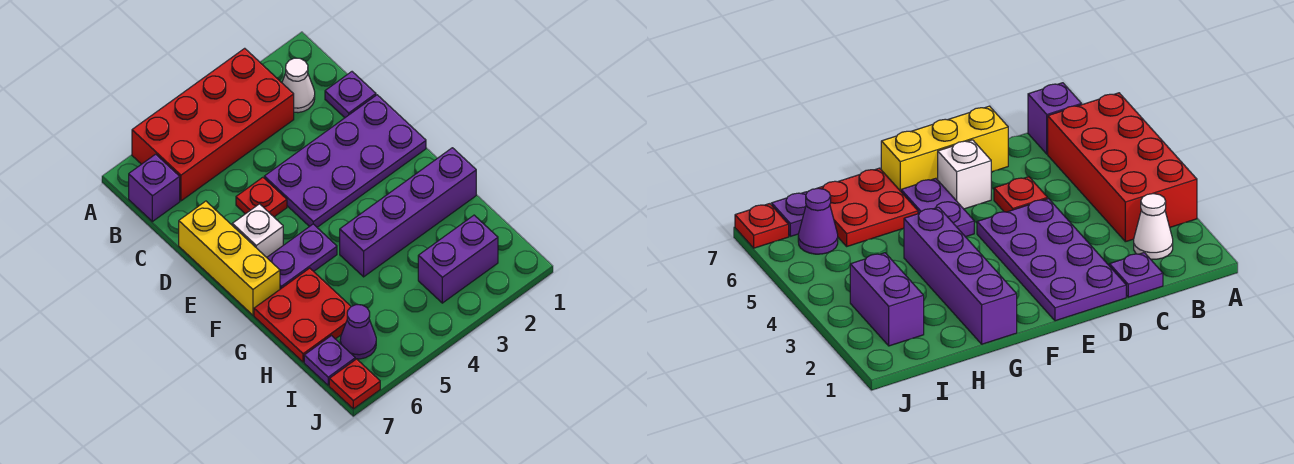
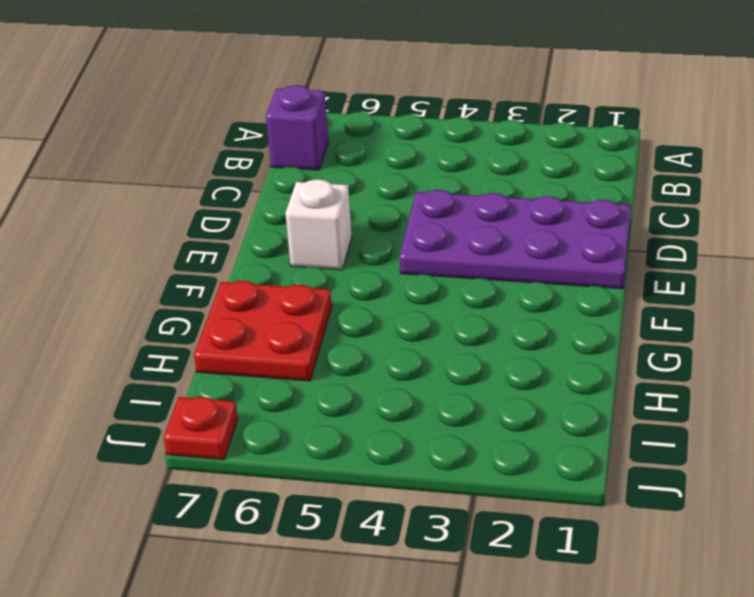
none -> red 2x4 brick [132,48,294,201]
none -> white 1x1 cone [282,58,315,113]
none -> purple 1x1 plate [325,72,376,118]

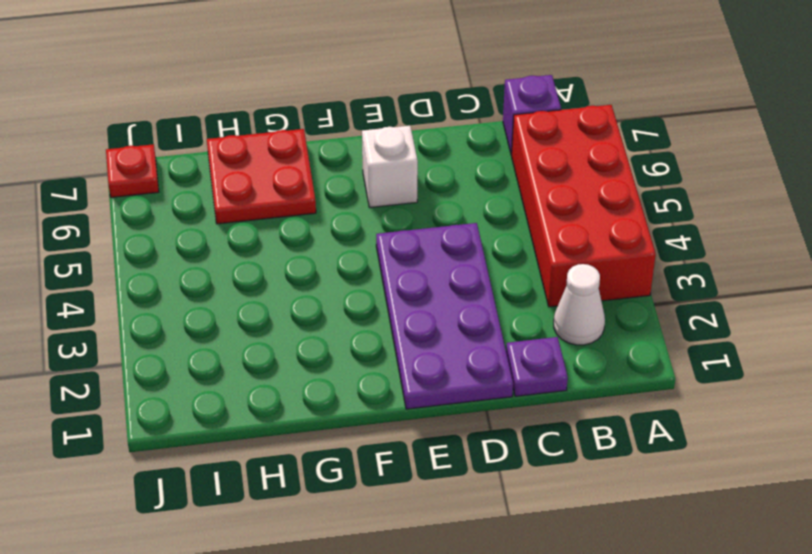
none -> red 1x1 plate [236,177,287,217]
none -> yellow 1x3 brick [179,201,280,315]
none -> purple 1x2 plate [267,224,337,289]

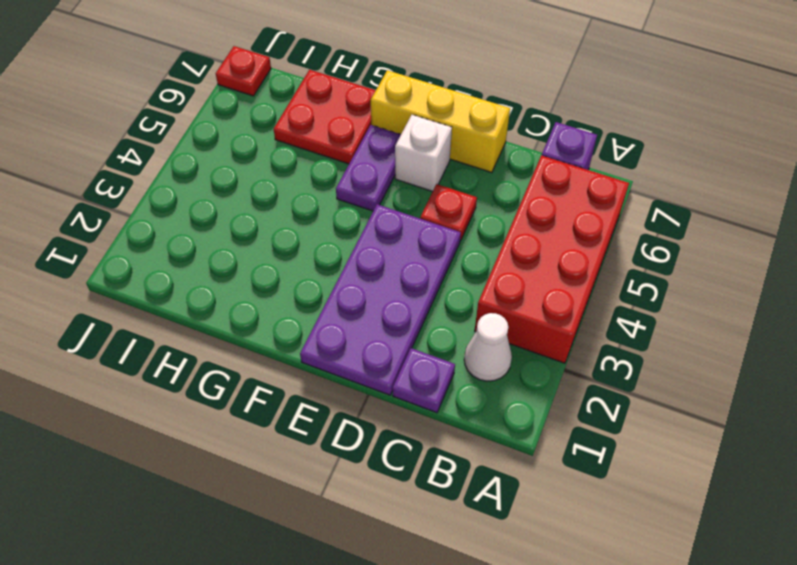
none -> purple 1x4 brick [340,148,476,277]
none -> purple 1x2 brick [418,215,498,303]
none -> purple 1x1 cone [340,305,376,359]

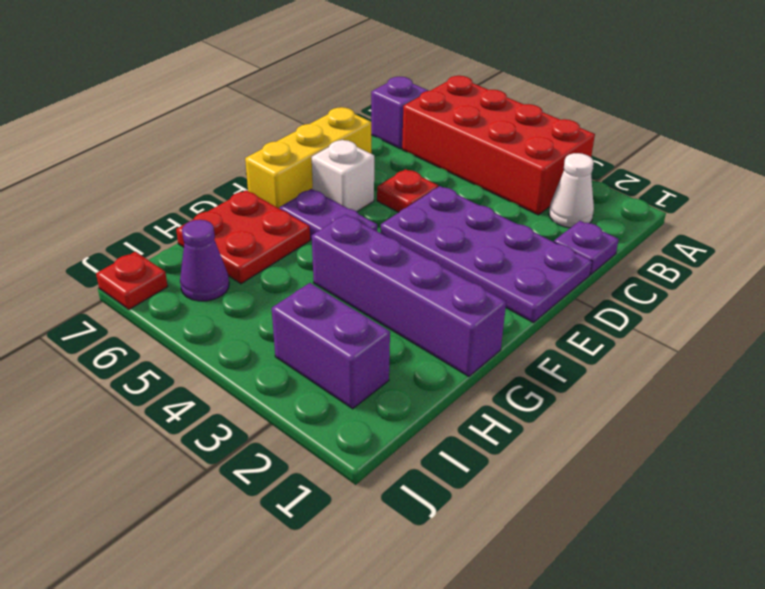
none -> purple 1x1 plate [304,336,355,385]

